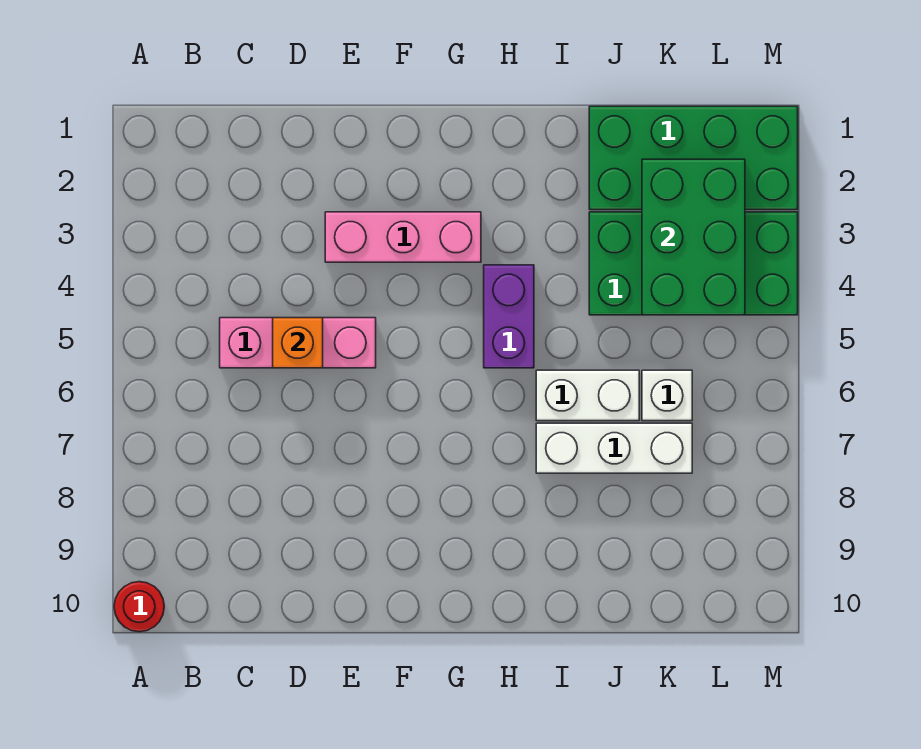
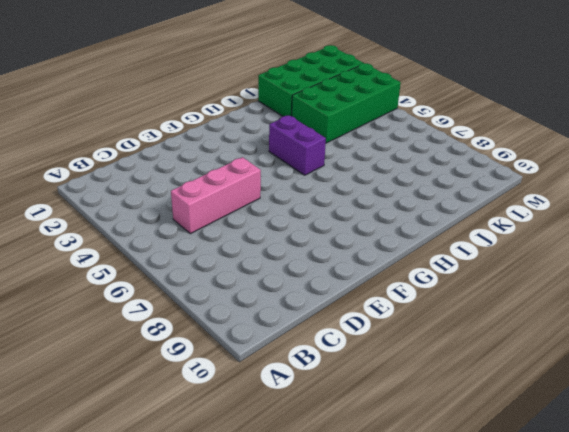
none -> red 1x1 round brick [114,582,164,632]
none -> pink 1x3 brick [325,212,481,262]

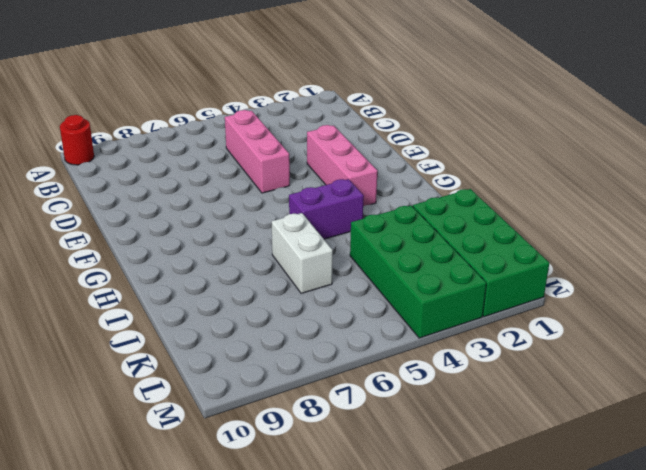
none -> white 1x3 brick [536,423,692,473]
none -> white 1x1 brick [642,370,692,421]

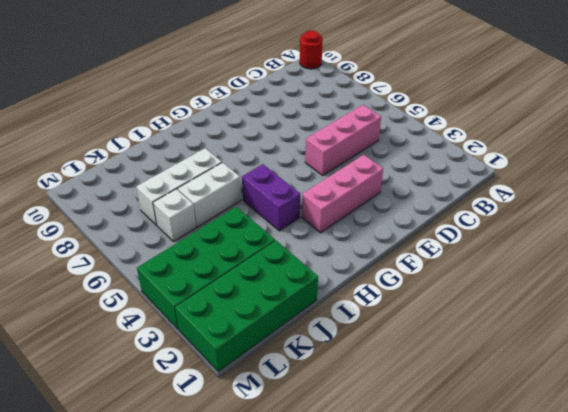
none -> orange 1x1 brick [273,318,323,368]
none -> green 2x3 brick [642,159,745,315]

